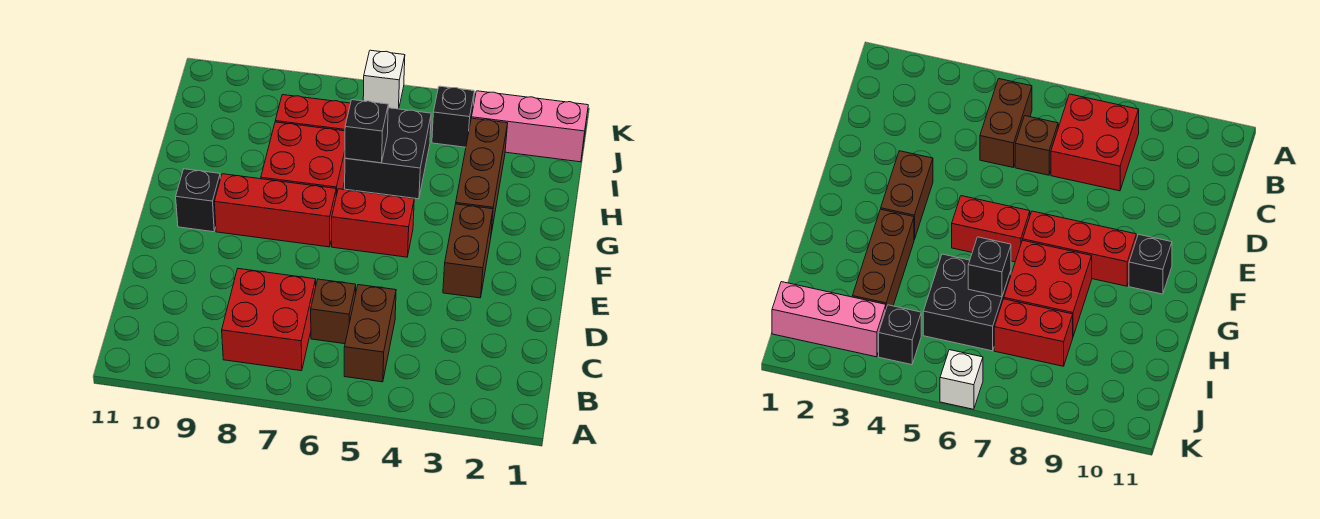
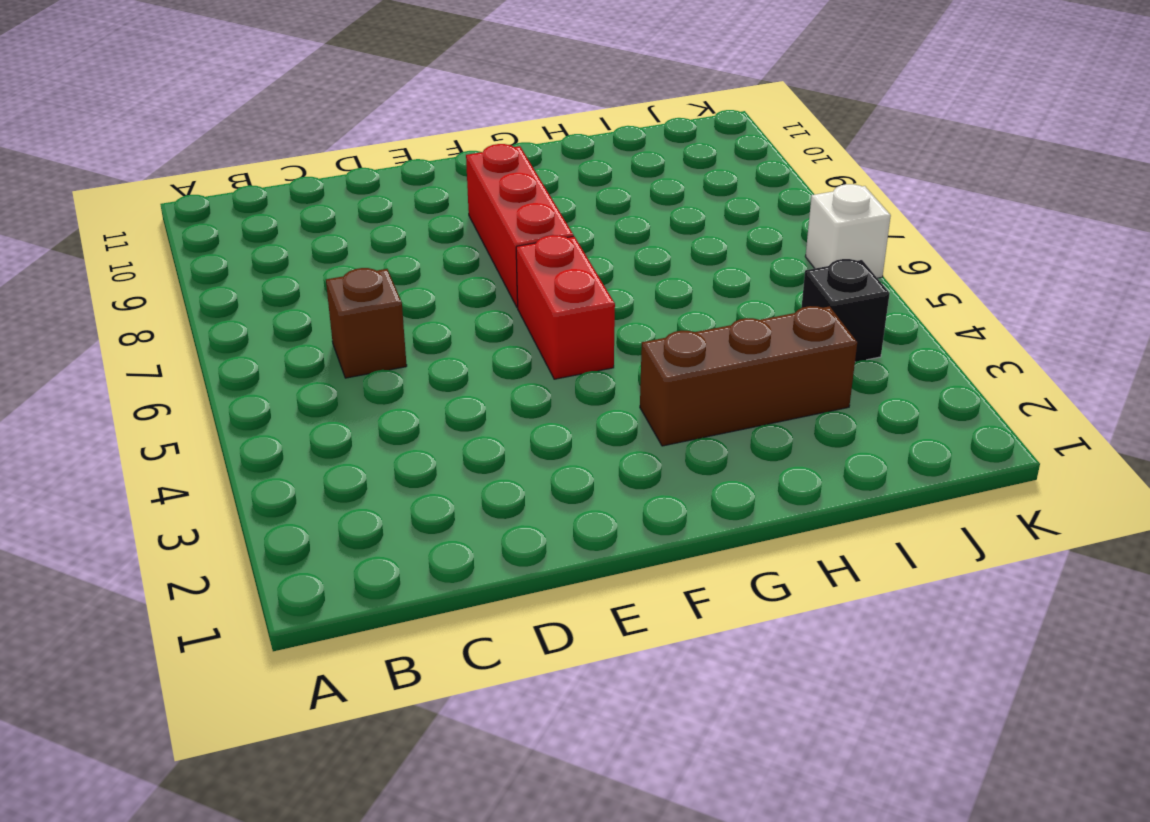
none -> brown 1x2 brick [344,285,396,382]
none -> red 2x2 brick [222,269,316,371]
none -> brown 1x2 brick [443,204,493,298]

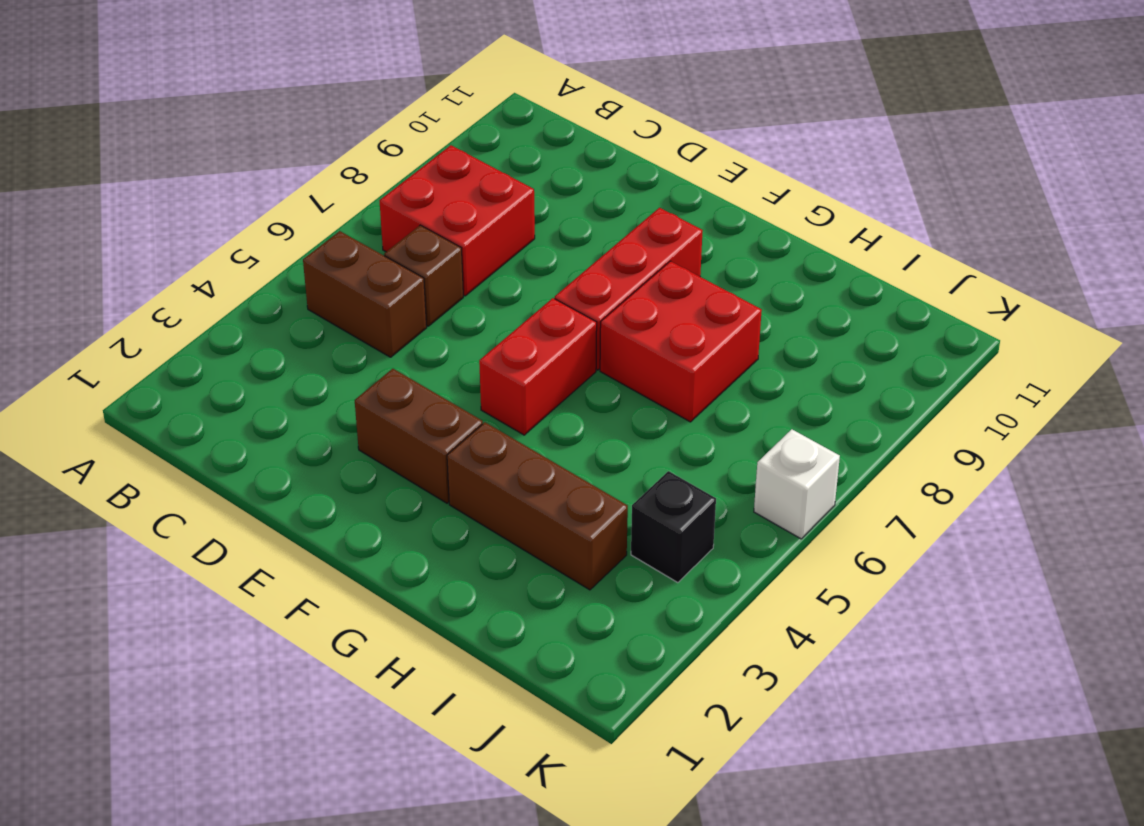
none -> black 1x1 brick [176,169,220,232]
none -> black 2x2 brick [345,108,431,199]
none -> red 1x2 brick [275,95,350,131]

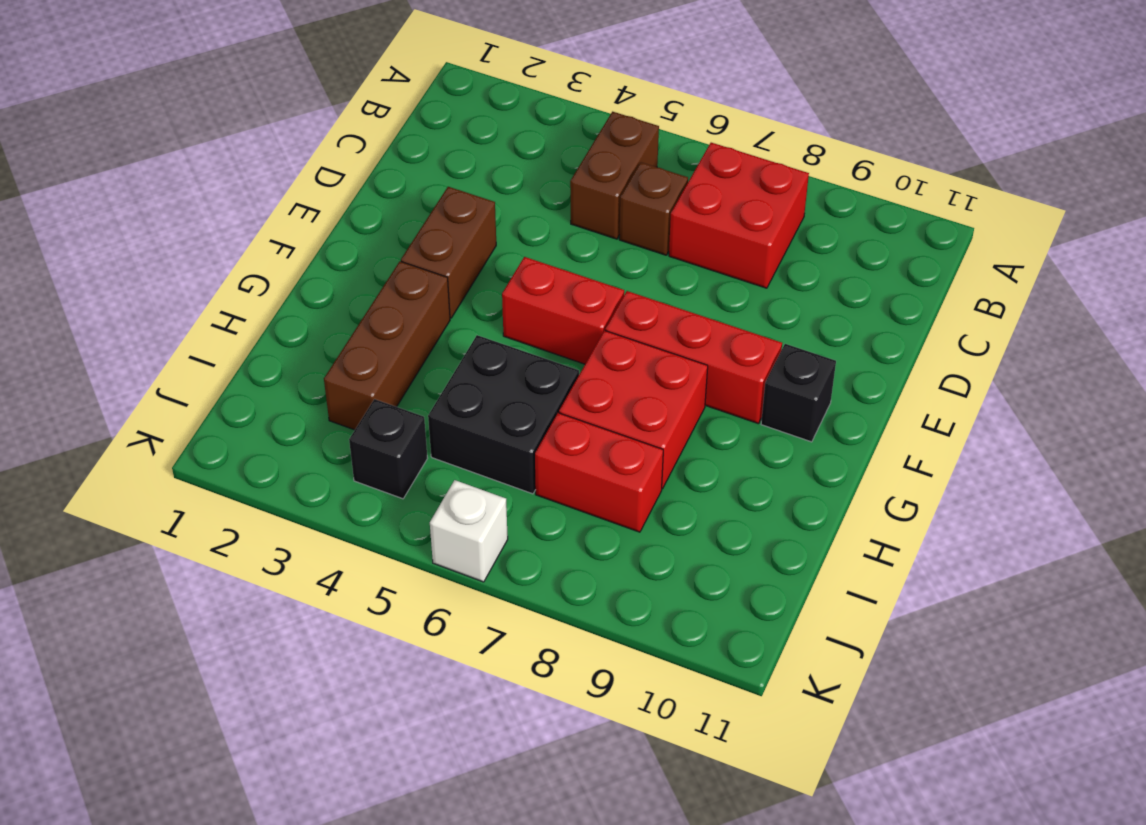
none -> pink 1x3 brick [471,91,588,162]
none -> black 1x1 brick [345,100,388,163]

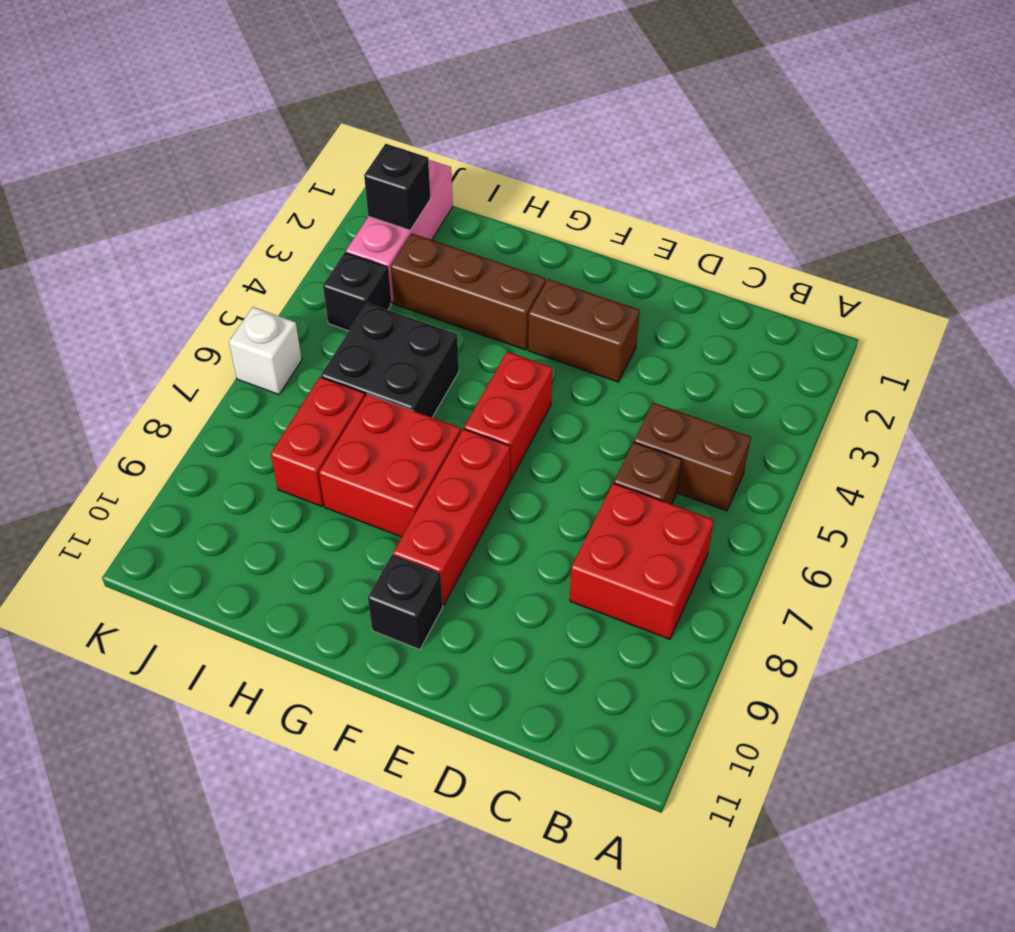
black 1x1 brick [364,144,431,230] -> black 1x1 brick moved to [345,100,388,163]

